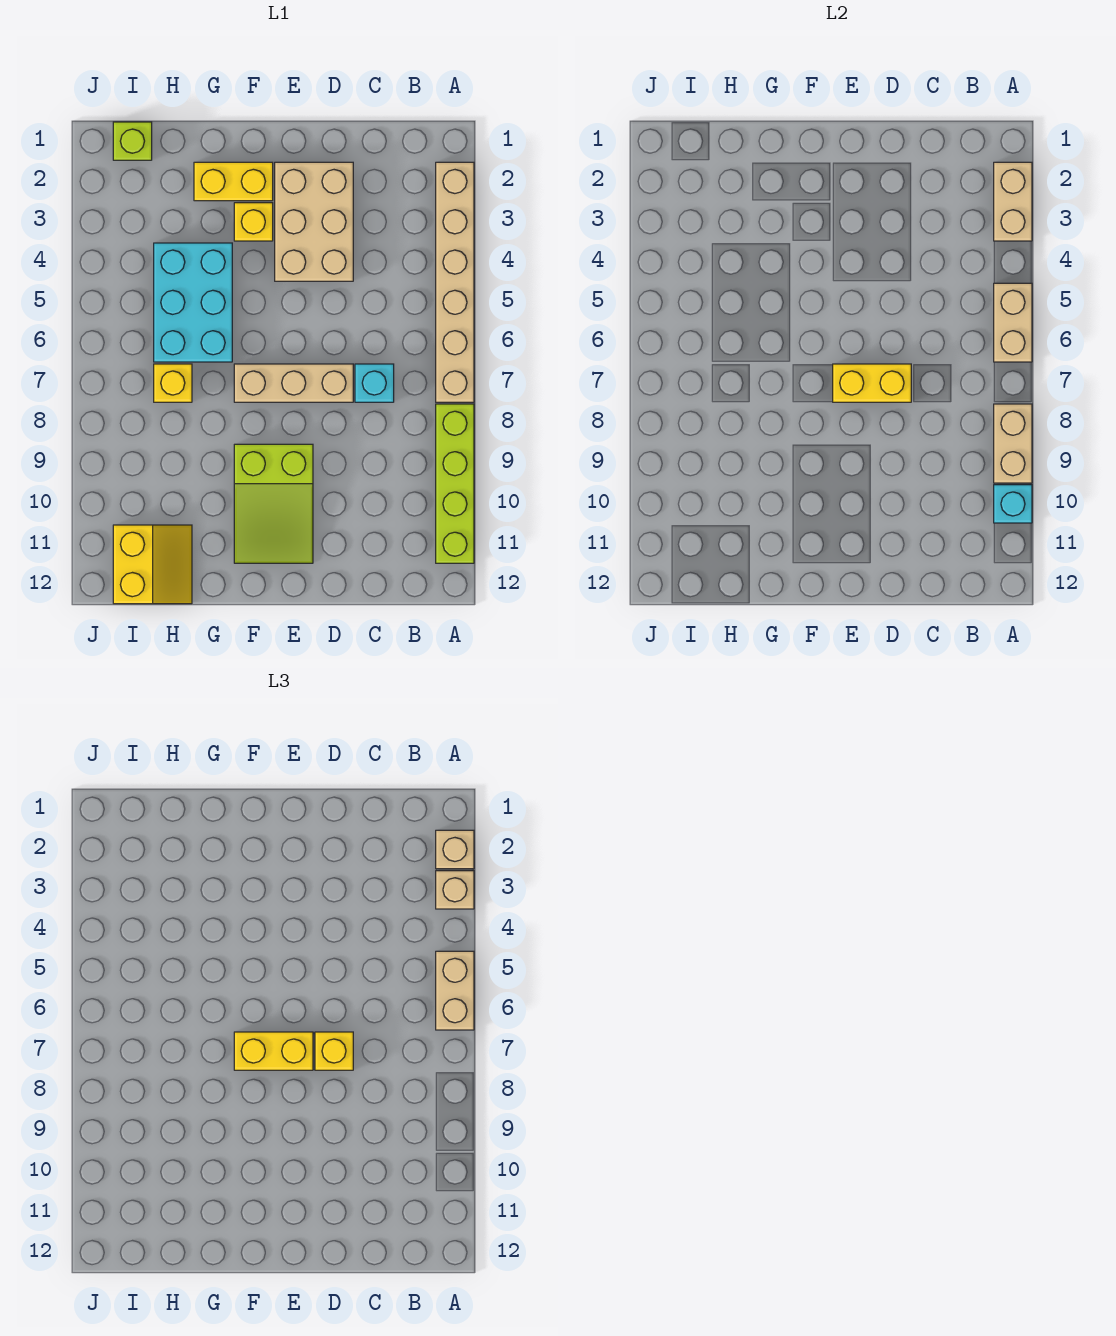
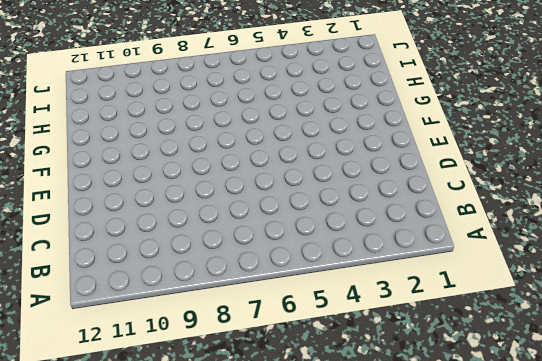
none -> tan 1x6 brick [436,162,474,402]
none -> lime 1x4 brick [436,404,474,563]
none -> cyan 1x1 brick [355,364,394,402]

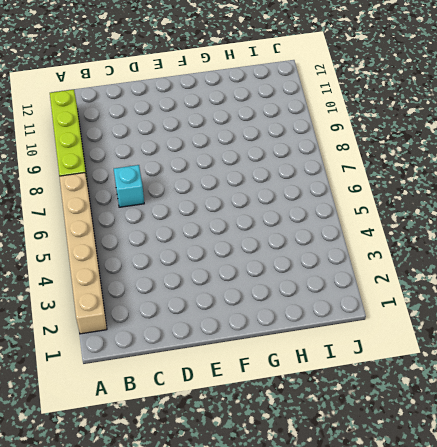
none -> tan 2x3 brick [275,162,353,281]
none -> tan 1x3 brick [234,364,353,402]
none -> lime 2x3 slope [234,444,313,563]

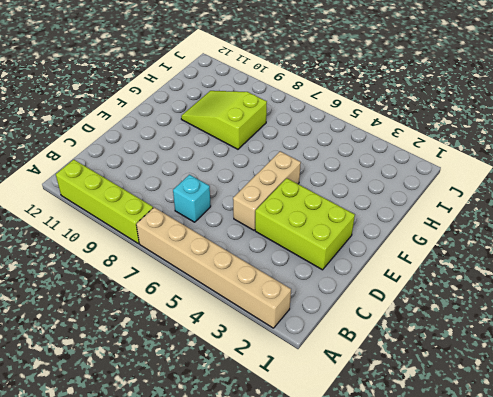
lime 2x3 brick [255,178,355,270] -> tan 2x3 brick [275,162,353,281]
tan 1x3 brick [233,151,301,230] -> tan 1x3 brick moved to [234,364,353,402]
lime 2x3 slope [181,91,267,149] -> lime 2x3 slope moved to [234,444,313,563]
none -> yellow 1x2 brick [194,162,273,201]
none -> yellow 1x1 brick [234,203,273,241]
none -> cyan 2x3 brick [154,243,232,362]

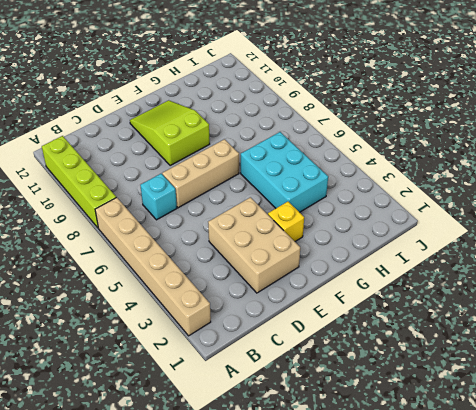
none -> yellow 1x2 brick [194,162,273,201]
none -> yellow 1x1 brick [154,364,192,402]
none -> yellow 2x2 slope [113,525,192,604]

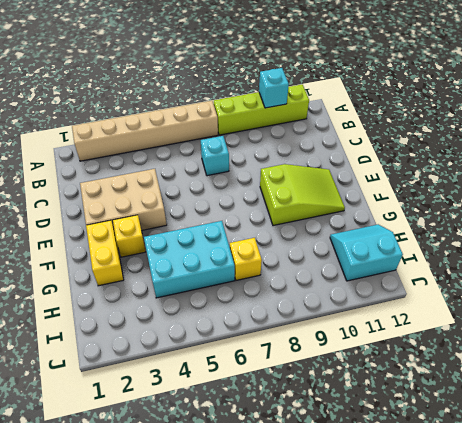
cyan 2x2 slope [330,224,403,281] -> yellow 2x2 slope [113,525,192,604]
none -> tan 1x3 brick [234,364,353,402]
none -> lime 1x1 brick [113,122,152,160]
none -> tan 1x2 brick [994,162,1032,241]

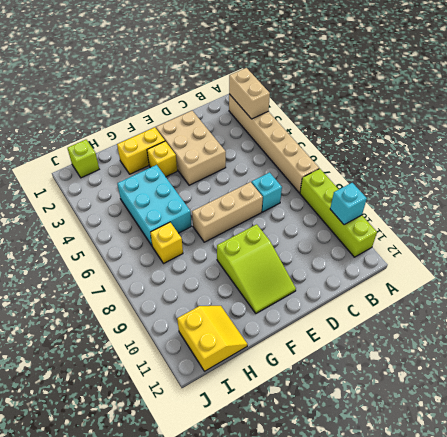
none -> tan 1x2 brick [994,283,1032,362]
none -> tan 1x2 brick [994,404,1032,483]
none -> yellow 1x2 brick [833,364,911,402]

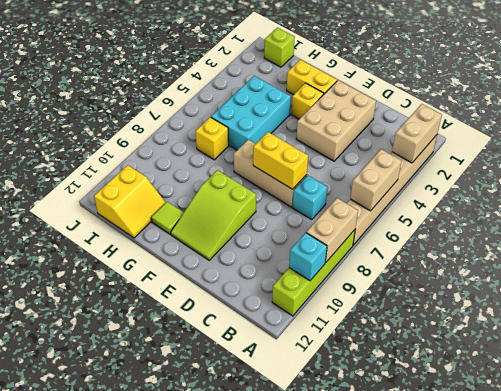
lime 1x1 tile [151,202,184,234] -> none
none -> tan 1x1 brick [436,830,474,869]
none -> tan 1x1 brick [436,871,474,909]
none -> tan 1x2 brick [436,951,474,1030]

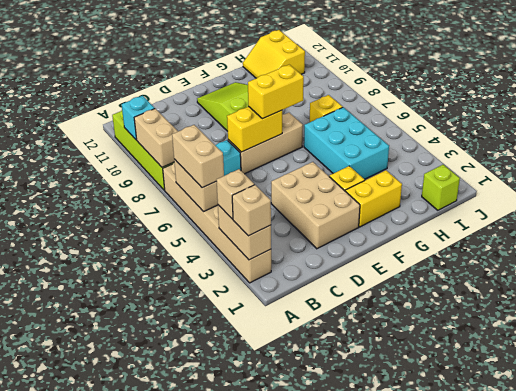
none -> yellow 1x1 brick [315,1032,353,1070]

